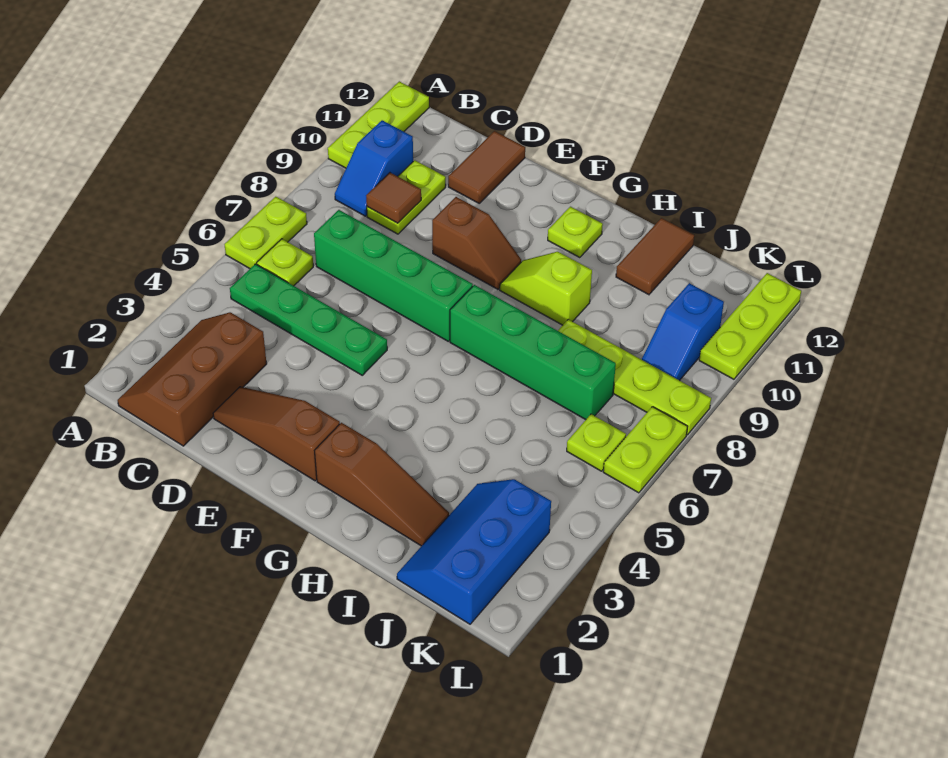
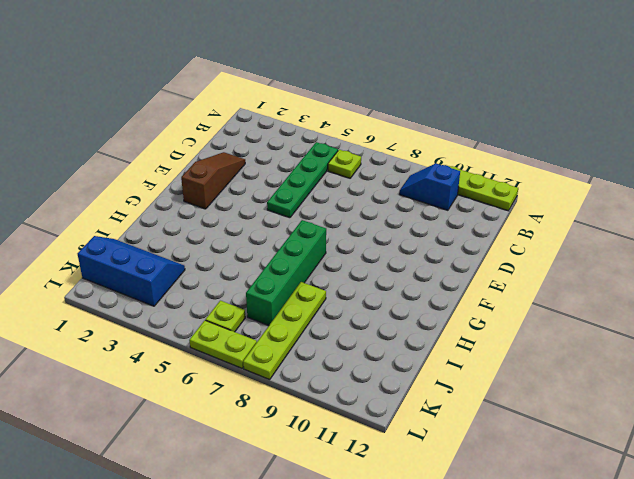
none -> lime 1x2 plate [224,197,307,269]
none -> brown 2x3 slope [118,312,267,446]
none -> green 1x4 brick [314,210,473,341]

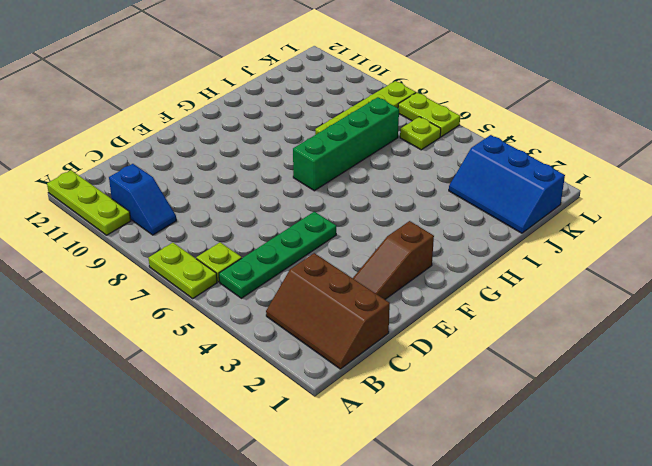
none -> green 1x4 brick [314,210,473,341]
none -> lime 1x2 plate [367,160,446,234]
none -> brown 1x2 tile [448,131,525,203]

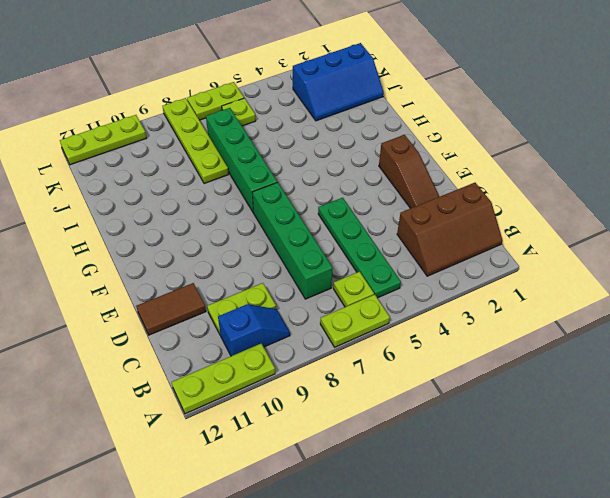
none -> brown 1x2 slope [432,197,521,289]
none -> brown 1x3 slope [315,423,449,546]
none -> lime 1x2 slope [500,252,592,325]

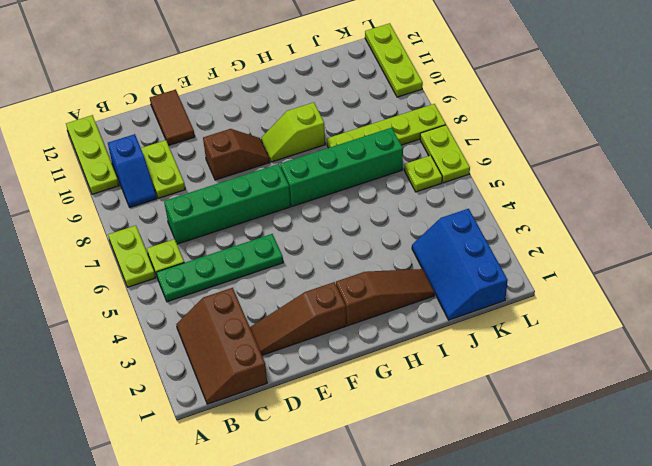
none -> lime 1x1 plate [548,207,603,258]
none -> brown 1x2 tile [616,218,694,295]
none -> blue 1x2 slope [642,283,724,381]

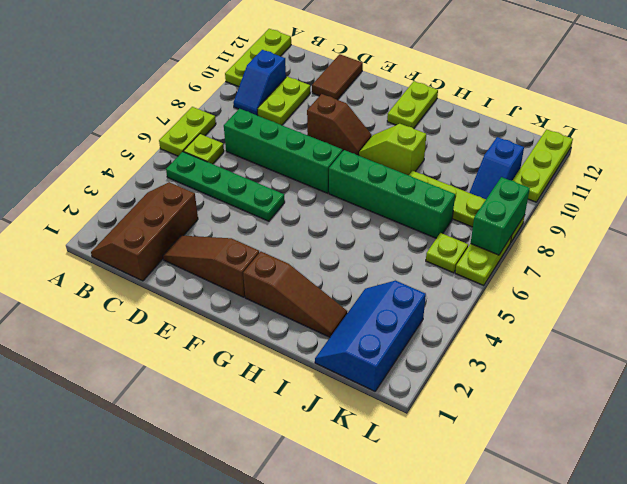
lime 1x2 plate [387,81,438,128] -> lime 1x1 plate [548,207,603,258]
green 1x2 brick [471,177,530,255] -> none
none -> brown 1x2 tile [616,218,694,295]
none -> brown 1x1 tile [366,173,421,223]

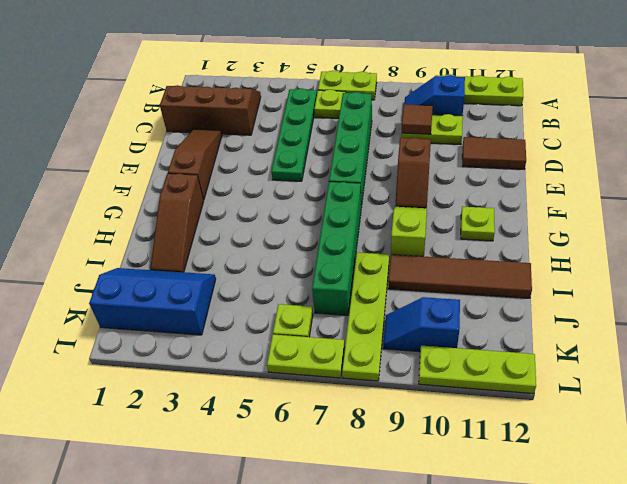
brown 1x4 tile [389,255,532,298] -> brown 1x2 tile [616,218,694,295]

